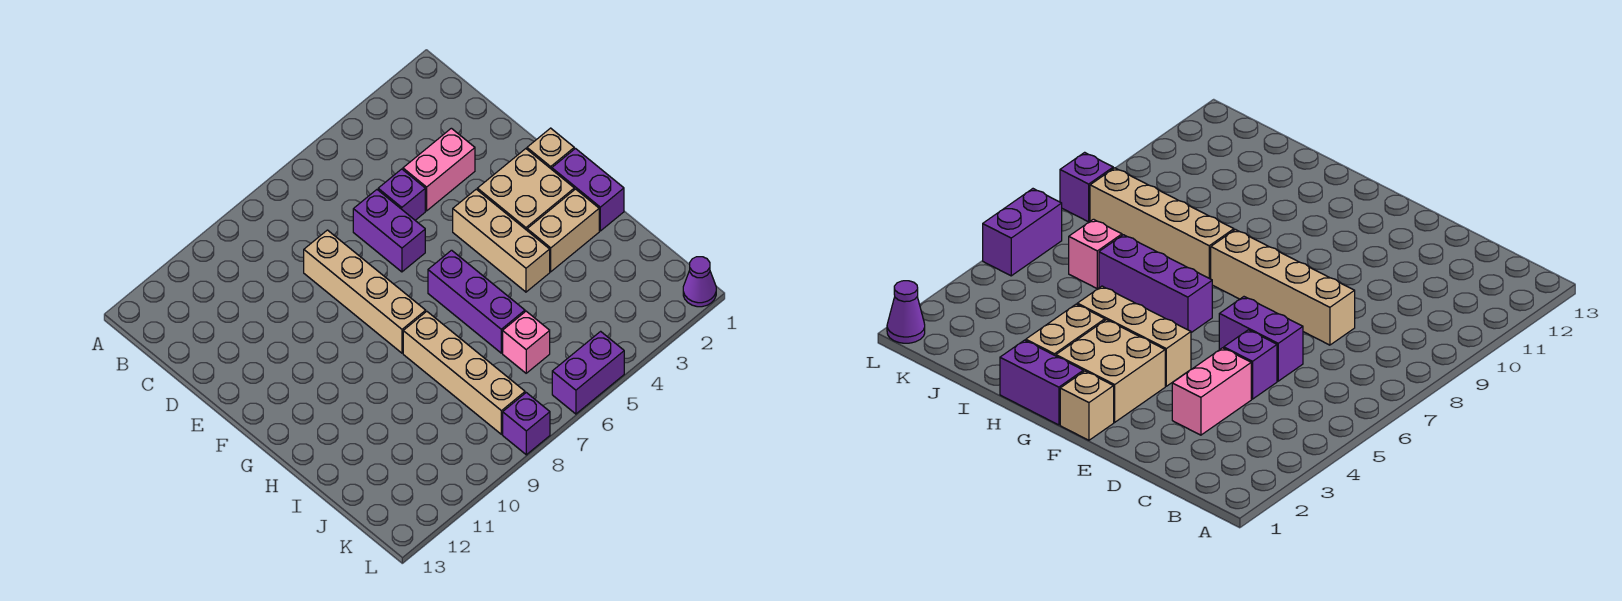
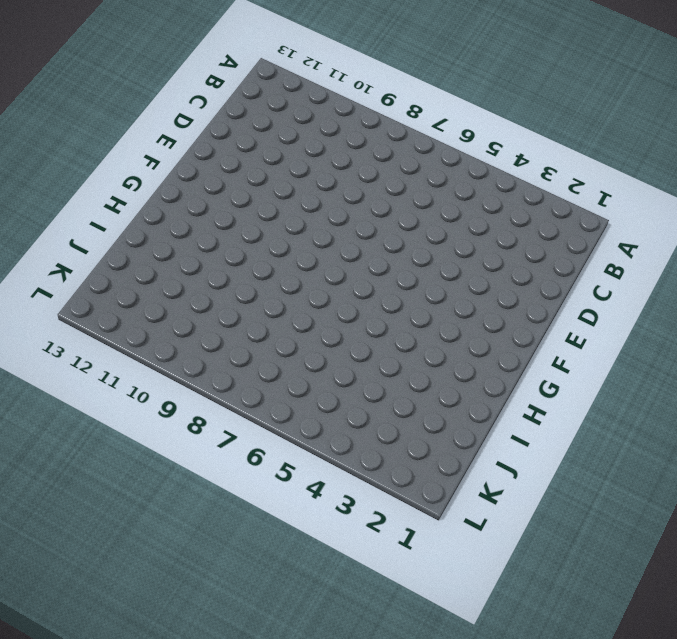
none -> pink 1x2 brick [403,128,475,211]
none -> purple 1x1 brick [378,169,425,220]
none -> purple 1x2 brick [353,190,425,272]

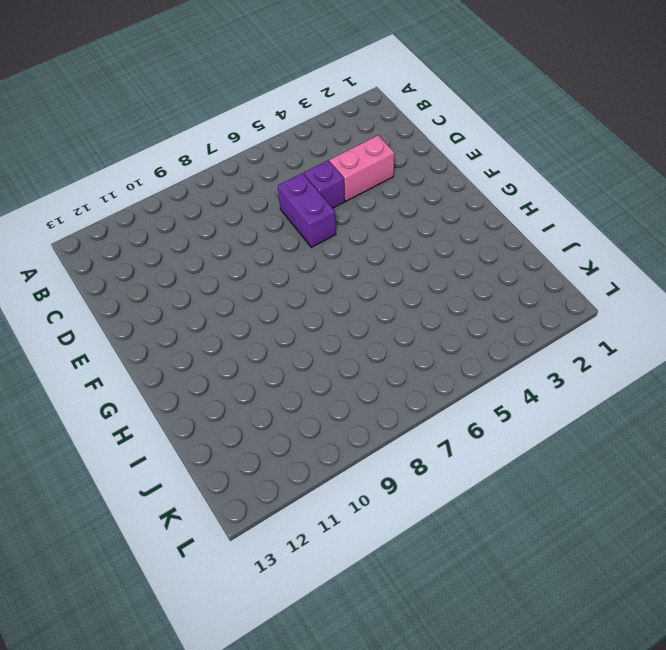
none -> tan 1x4 brick [304,230,426,353]
none -> tan 1x1 brick [527,128,574,169]
none -> tan 2x2 brick [477,149,574,230]

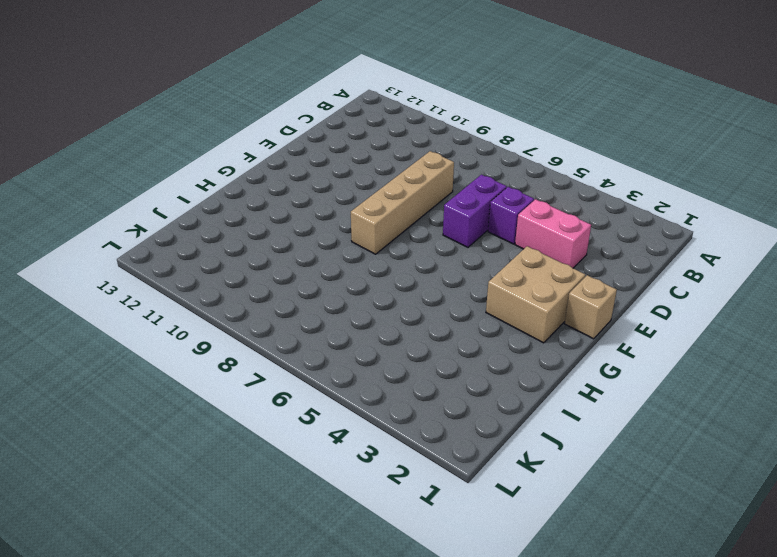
none -> tan 1x3 brick [453,189,550,292]
none -> purple 1x2 brick [552,149,624,231]
none -> purple 1x3 brick [428,250,525,353]

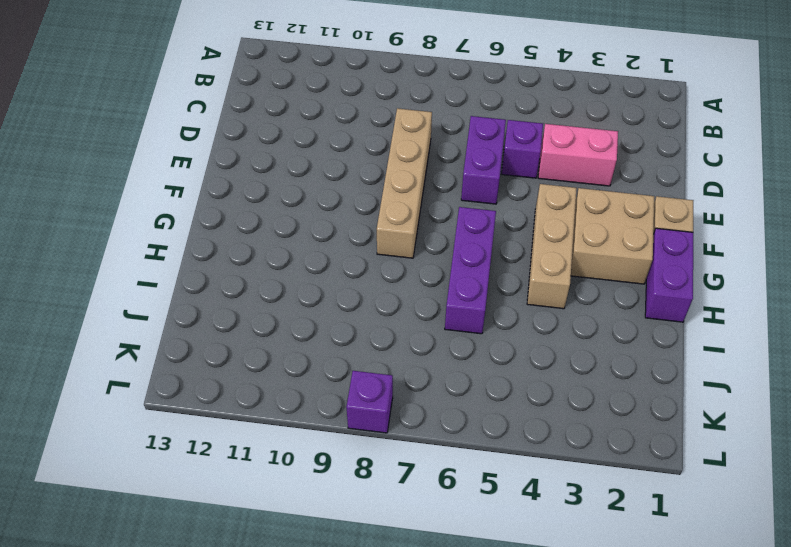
none -> tan 1x2 brick [527,189,599,272]
none -> tan 1x4 brick [403,311,525,434]
none -> pink 1x1 brick [503,311,550,373]

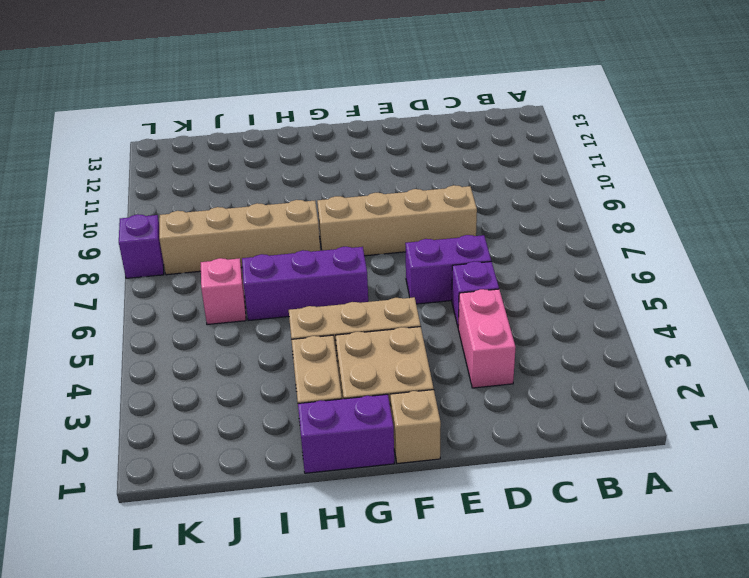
none -> purple 1x1 cone [683,257,716,307]
none -> purple 1x2 brick [552,331,624,414]

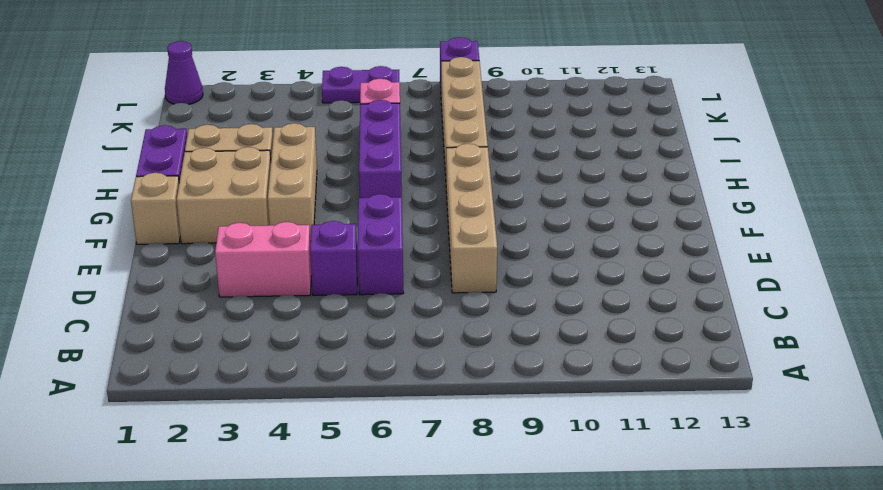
purple 1x2 plate [322,66,399,103] -> purple 1x2 brick [552,331,624,414]

